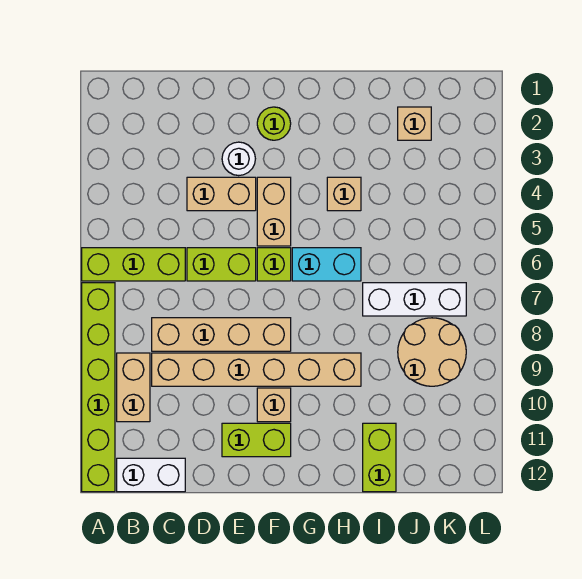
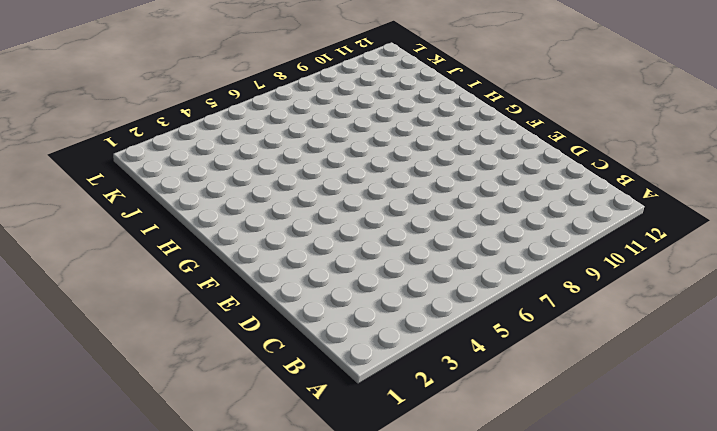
none -> lime 1x3 brick [82,248,185,281]
none -> lime 1x6 brick [82,283,115,492]
none -> tan 1x2 brick [117,353,150,422]

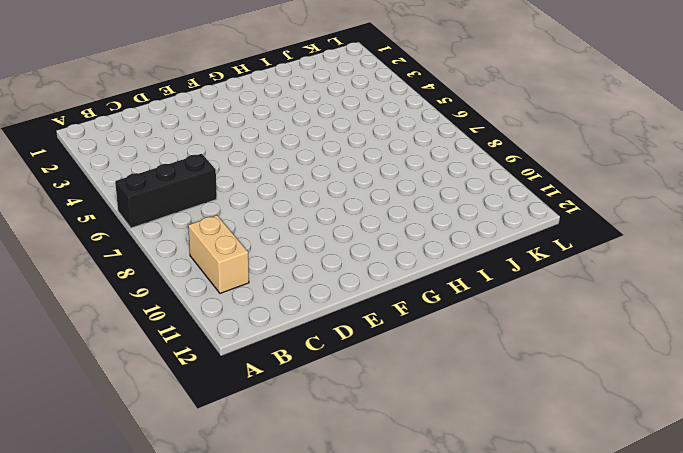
black 1x3 brick [115,154,217,228] -> lime 1x3 brick [82,248,185,281]
none -> lime 1x6 brick [82,283,115,492]
none -> white 1x2 brick [117,458,185,492]
none -> tan 1x4 brick [152,318,291,351]

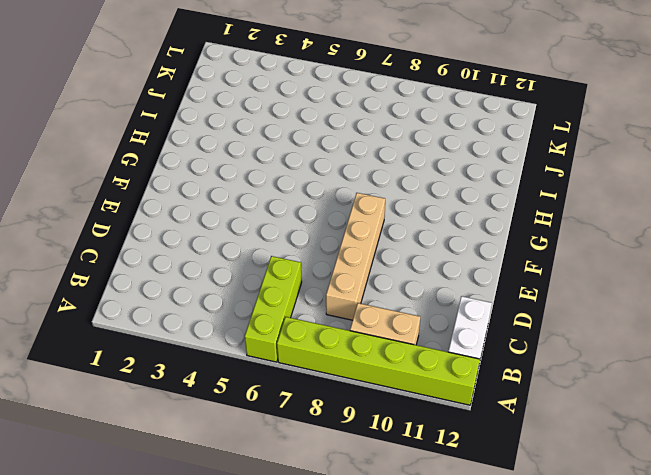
none -> tan 1x6 brick [152,353,361,386]
none -> tan 1x2 brick [187,177,256,211]
none -> lime 1x2 brick [187,248,256,281]

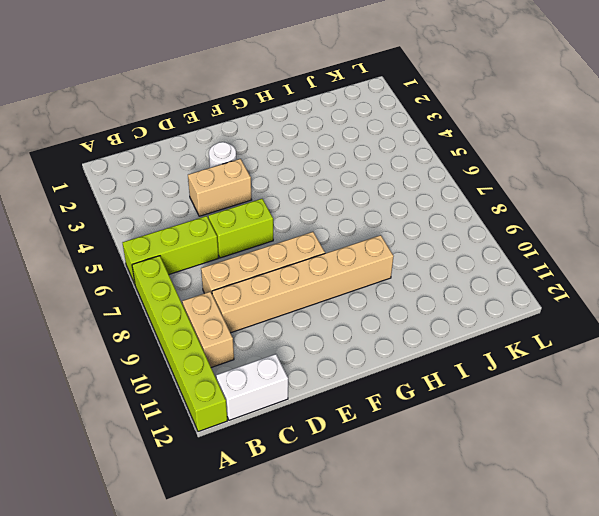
none -> lime 1x2 brick [222,423,291,457]
none -> lime 1x1 round brick [257,107,291,140]
none -> tan 1x2 brick [257,177,291,246]

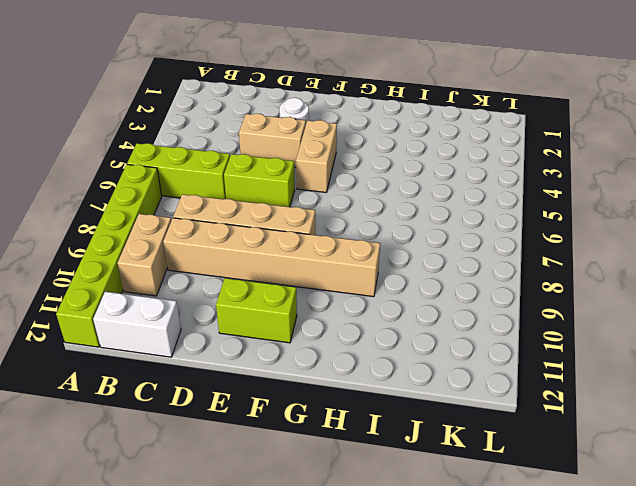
none -> lime 1x1 round brick [257,107,291,140]
none -> lime 1x1 brick [257,248,291,281]
none -> tan 1x1 brick [257,388,291,422]

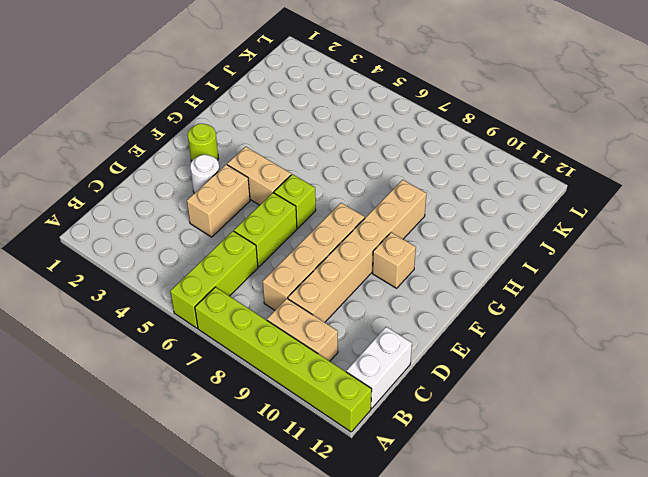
none -> lime 1x2 brick [222,423,291,457]
none -> cyan 1x2 brick [292,248,361,281]
none -> tan 1x1 brick [327,177,361,211]

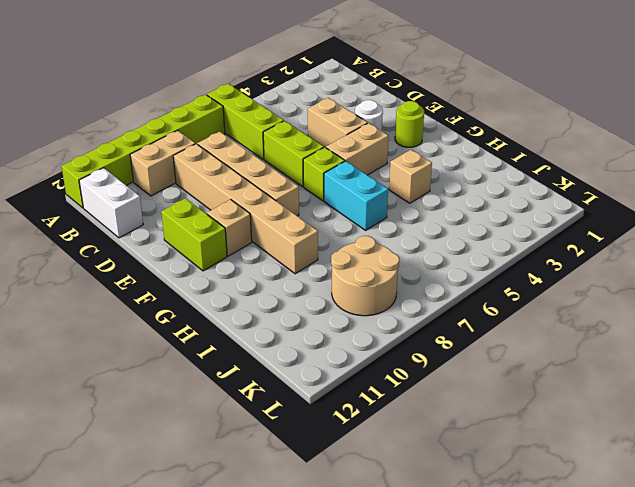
none -> white 1x3 brick [363,283,466,316]
none -> lime 1x2 brick [363,423,396,492]
none -> tan 1x1 brick [398,107,431,140]

